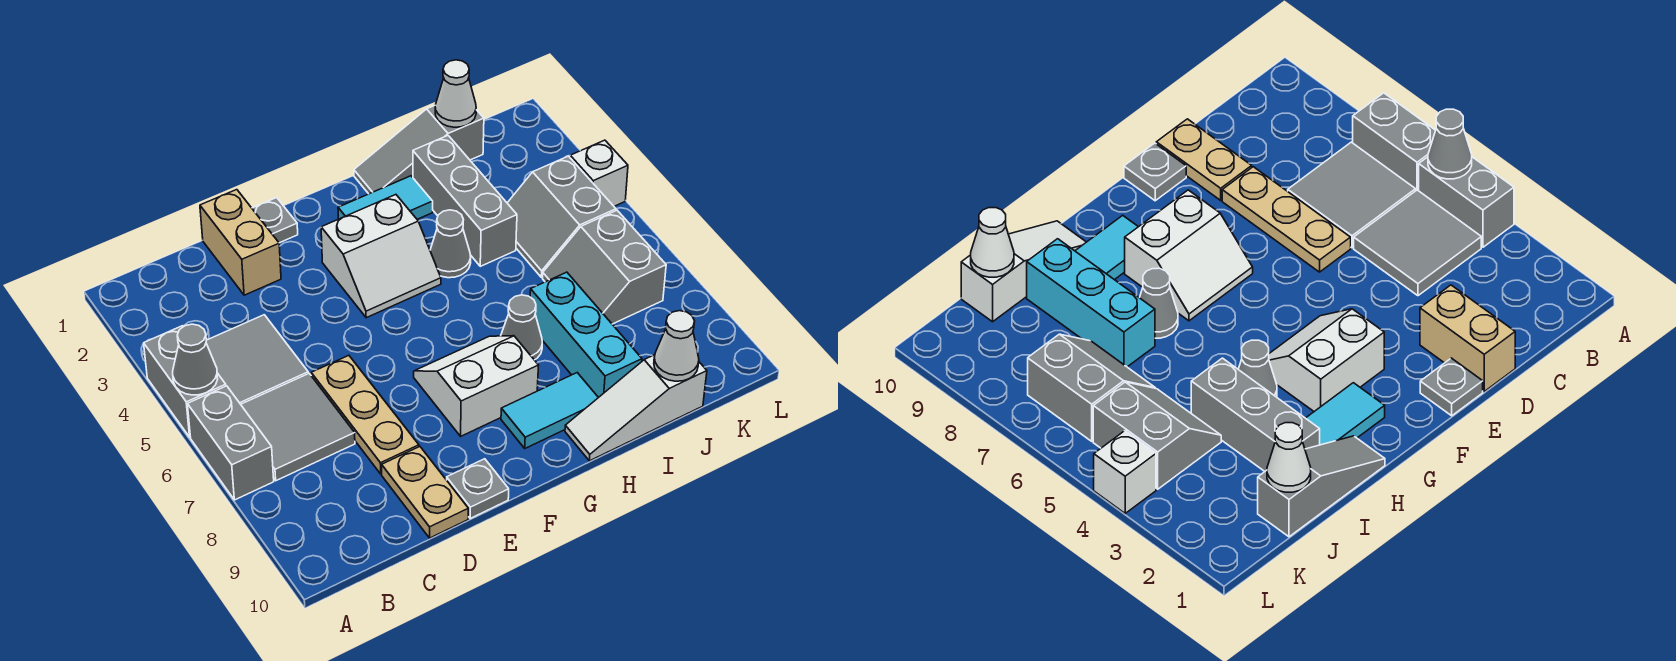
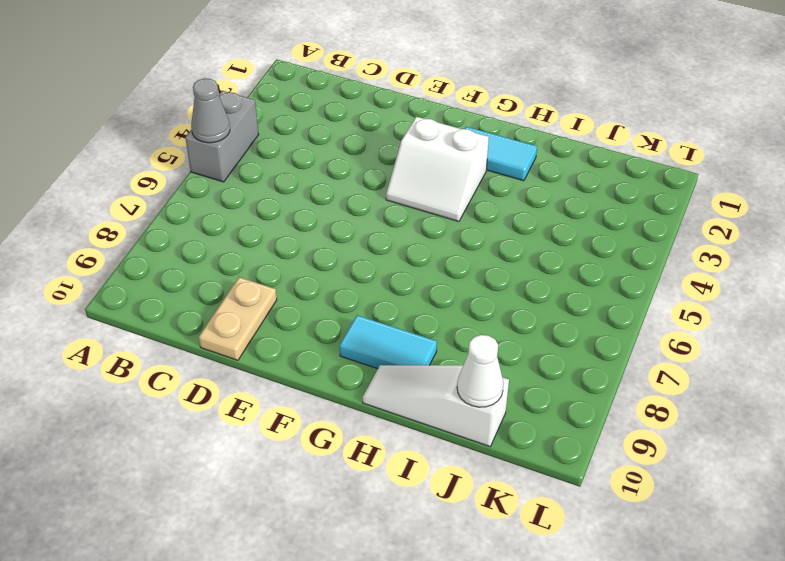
none -> grey 1x2 brick [187,386,274,500]
none -> grey 2x2 tile [206,315,308,404]
none -> grey 2x2 tile [241,373,355,481]

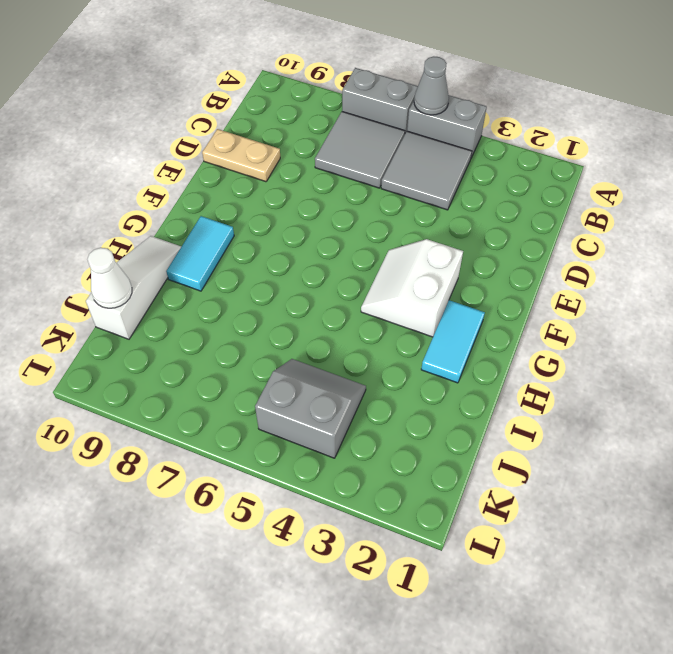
none -> tan 1x2 brick [200,190,281,295]
none -> tan 1x3 plate [311,355,419,474]
none -> grey 1x1 plate [252,198,298,243]

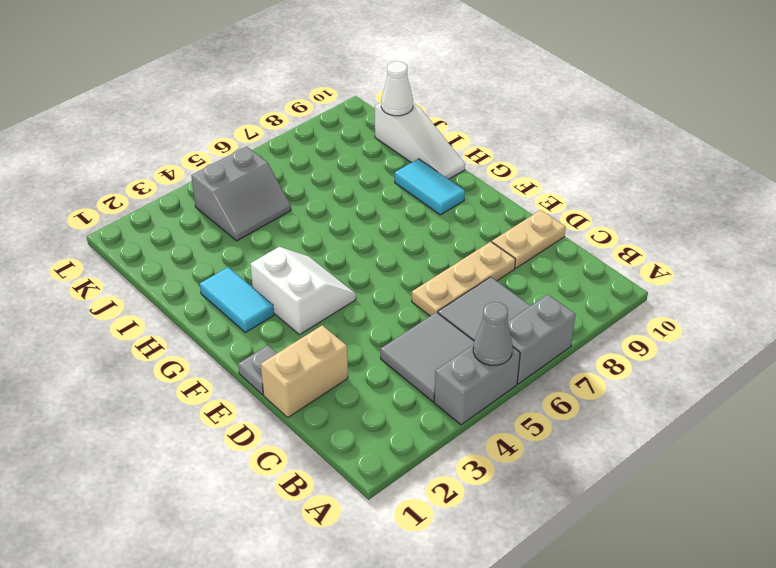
none -> grey 1x1 plate [447,459,509,519]
none -> white 2x2 slope [414,336,539,436]
none -> grey 1x3 slope [354,106,484,194]

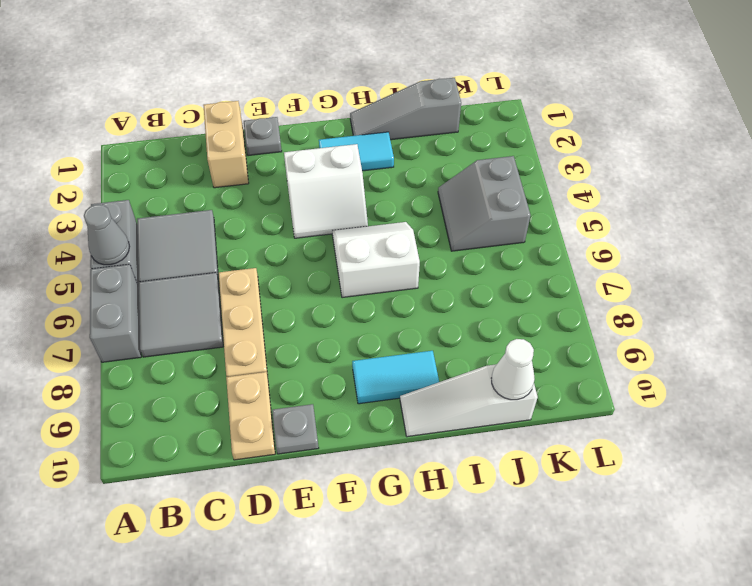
white 2x2 slope [332,222,420,298] -> white 2x2 slope moved to [414,336,539,436]
none -> grey 1x1 cone [430,210,471,278]
none -> grey 1x1 cone [501,295,542,360]
none -> grey 1x3 brick [413,136,517,266]

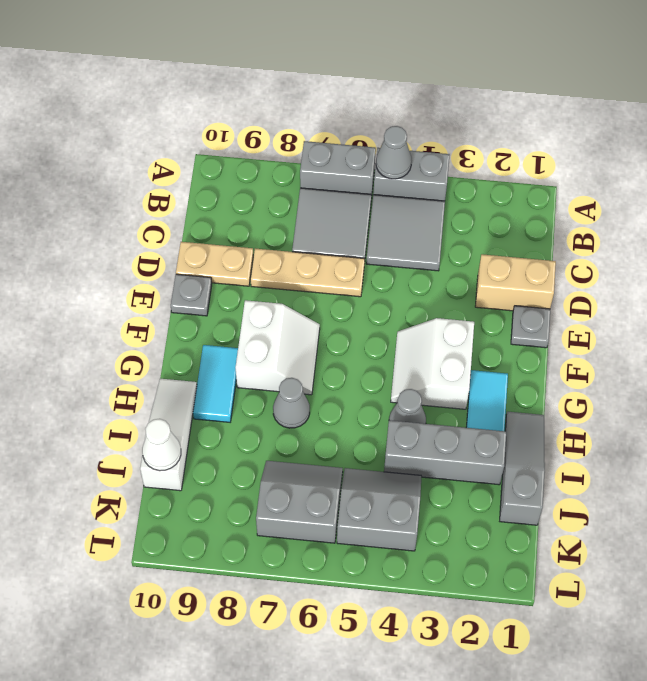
none -> cyan 1x3 brick [530,272,642,398]
none -> white 1x1 brick [570,140,628,206]
none -> white 1x1 cone [435,60,476,127]

